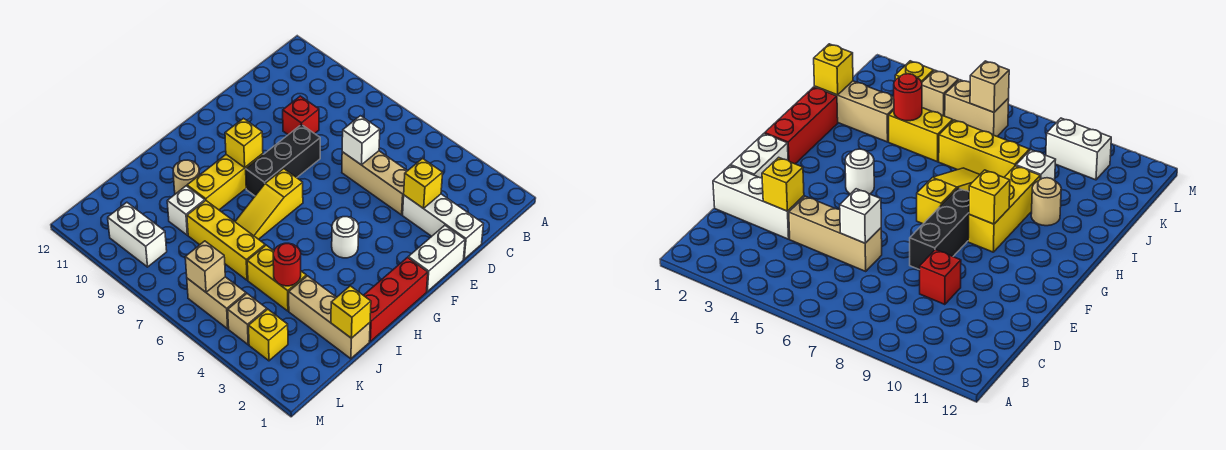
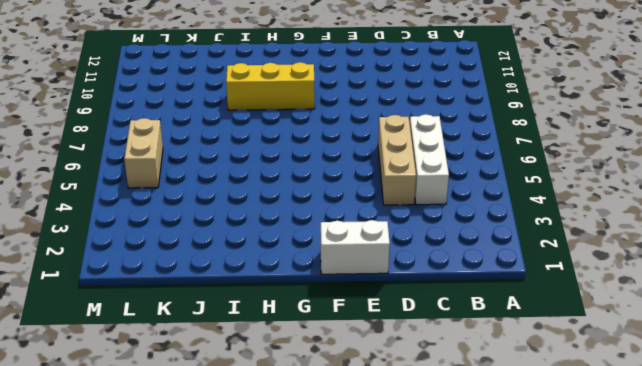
white 1x3 brick [410,114,449,205] -> white 1x3 brick moved to [403,194,483,259]
none -> red 1x1 brick [283,96,319,135]
none -> black 1x3 brick [246,124,320,196]
none -> red 1x3 brick [364,258,428,341]

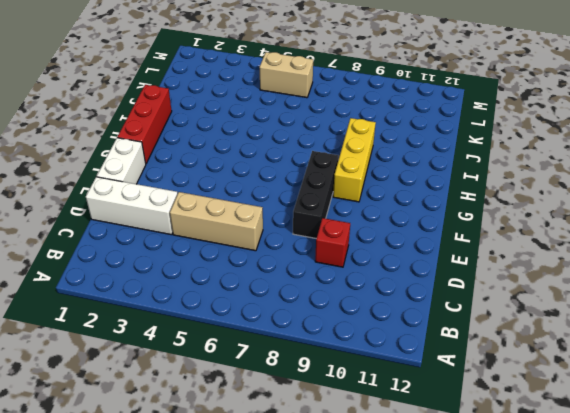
none -> white 1x1 round brick [332,217,359,258]
none -> yellow 1x3 slope [235,169,303,239]
none -> tan 1x1 round brick [173,160,200,194]

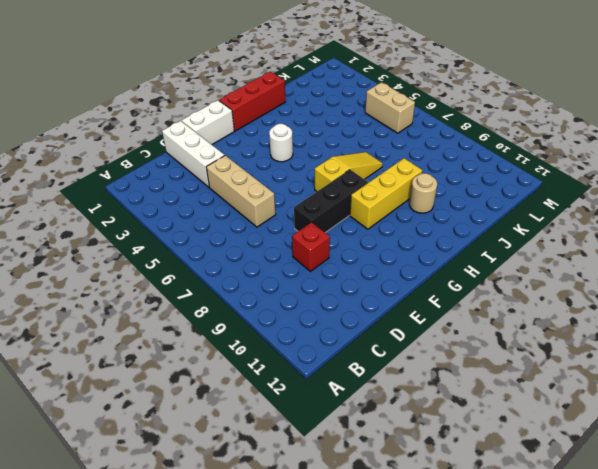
none -> tan 1x3 brick [289,276,370,359]
none -> yellow 1x2 brick [247,245,306,311]
none -> yellow 1x3 brick [187,201,265,280]

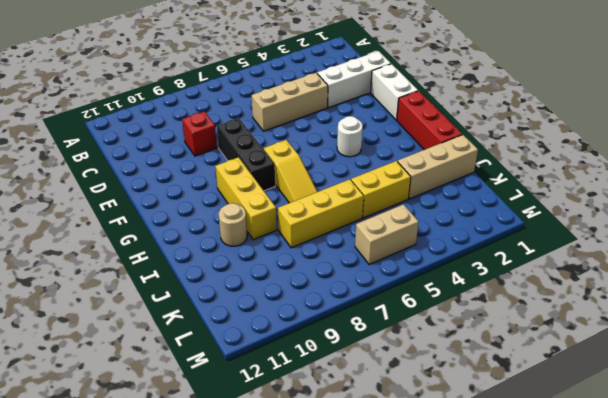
none -> white 1x1 brick [167,186,205,235]
none -> yellow 1x1 brick [249,309,288,361]
none -> tan 1x1 brick [228,294,267,345]

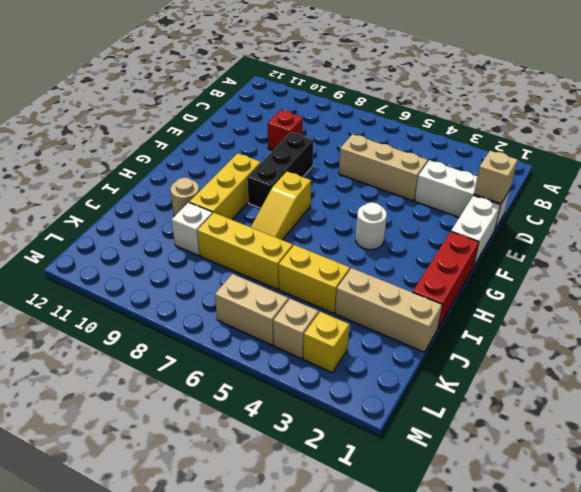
tan 1x1 brick [474,151,518,204] -> tan 1x1 brick moved to [185,241,225,292]
none -> white 1x2 brick [108,202,167,267]
none -> yellow 1x1 brick [404,159,443,209]
none -> white 1x1 brick [342,116,380,165]

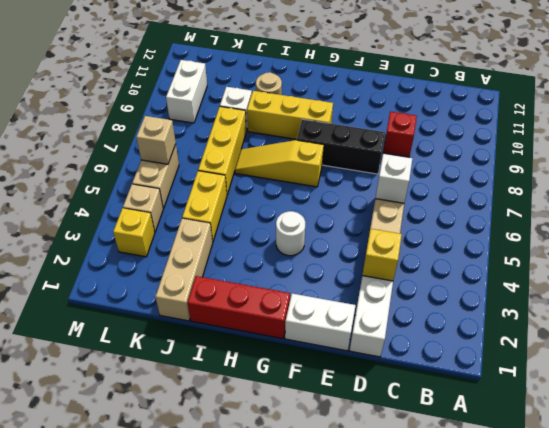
none -> yellow 1x1 brick [225,118,263,167]
none -> yellow 1x1 brick [331,286,371,338]
none -> red 1x1 round brick [273,243,301,286]

